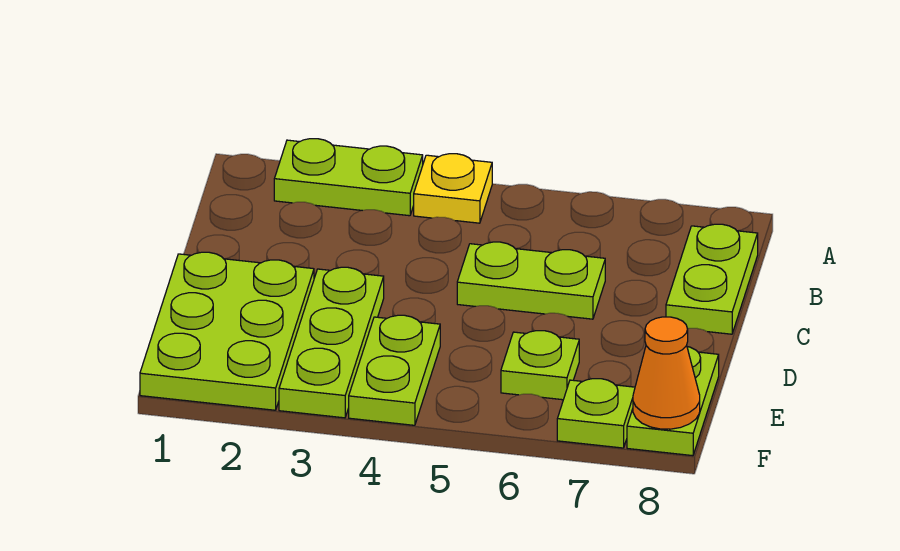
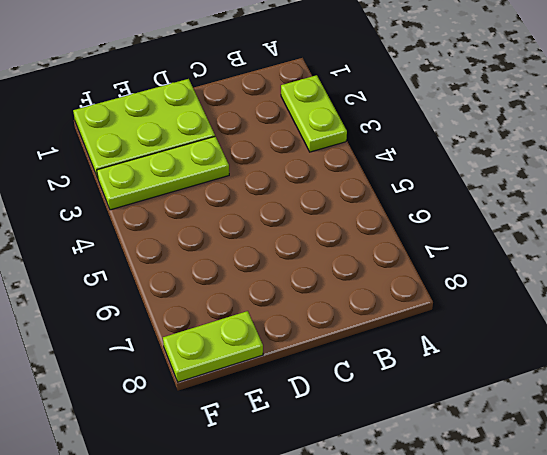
none -> yellow 1x1 plate [414,154,492,223]
none -> lime 1x2 plate [666,224,758,334]

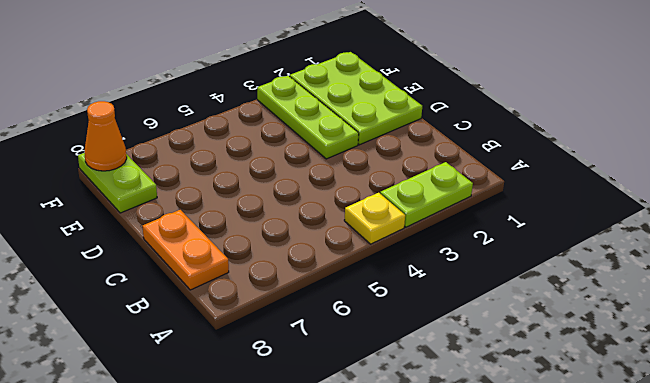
orange 1x2 plate [142,210,229,290] -> lime 1x2 plate [666,224,758,334]
none -> lime 1x2 plate [457,242,605,319]
none -> lime 1x2 plate [349,315,440,425]

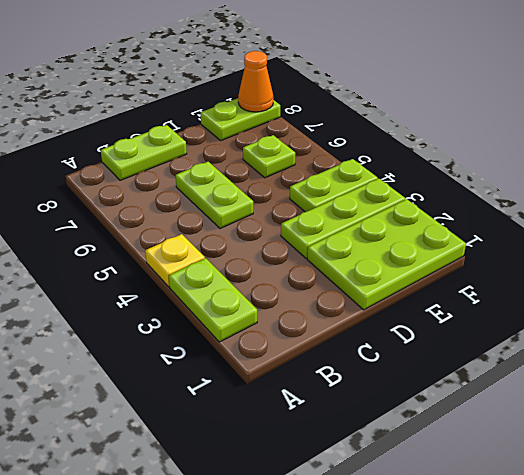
none -> lime 1x1 plate [557,379,635,448]

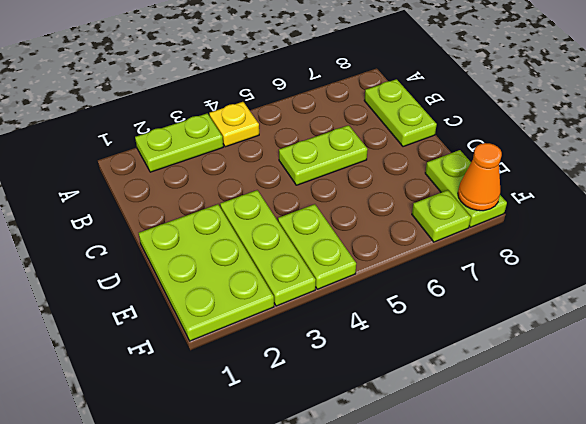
none -> lime 1x1 plate [501,331,579,400]

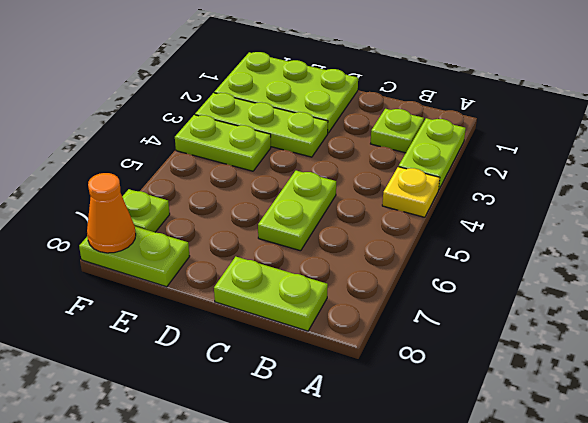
lime 1x1 plate [371,109,424,153] -> lime 1x1 plate moved to [501,331,579,400]

